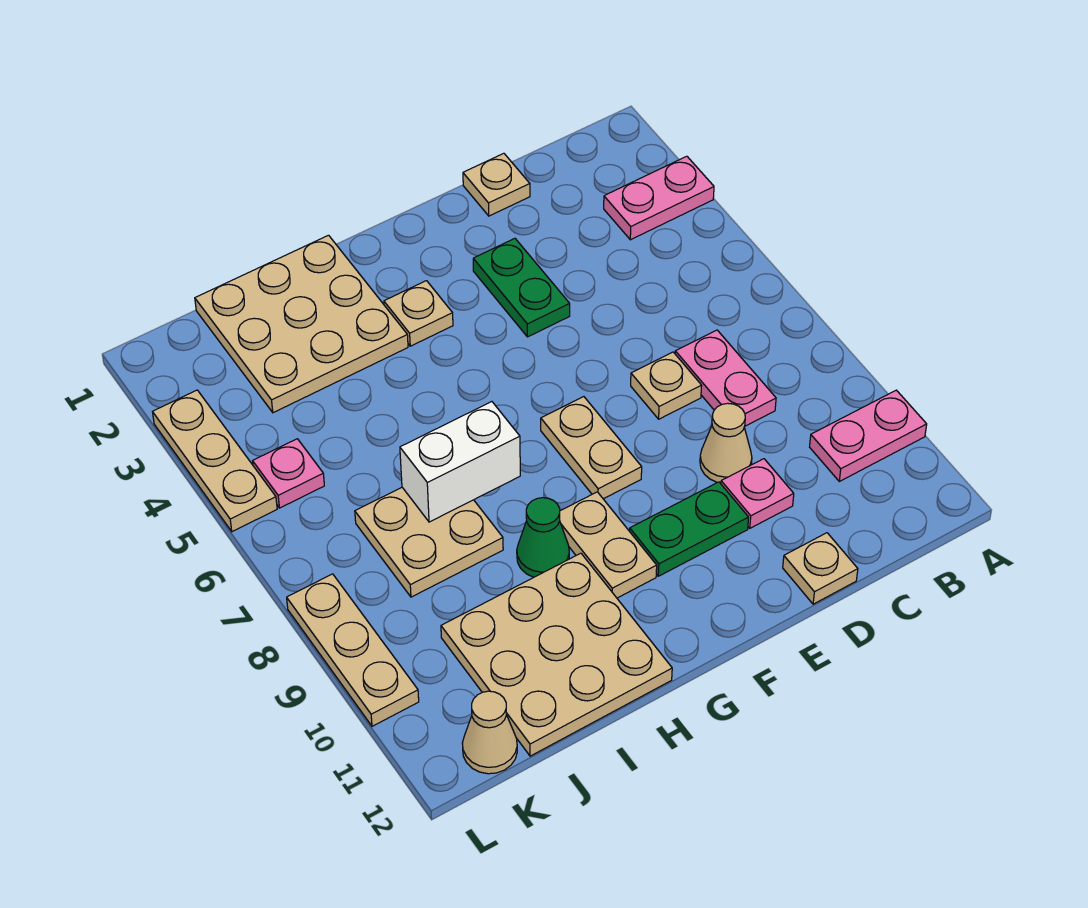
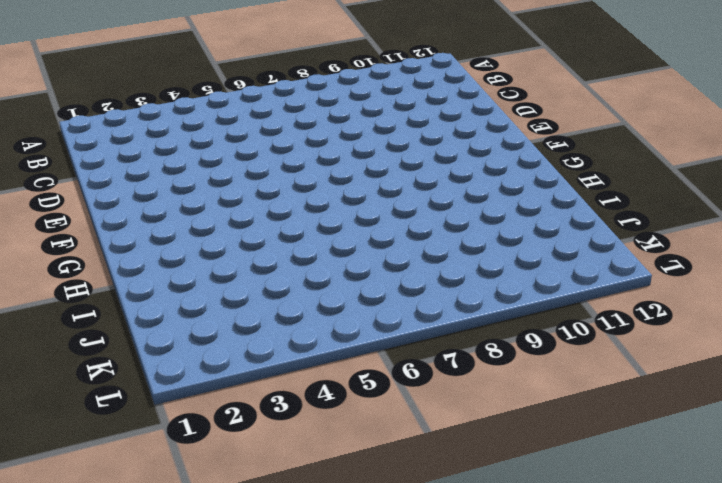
none -> pink 1x2 plate [604,156,714,240]
none -> pink 1x2 plate [810,390,927,481]
none -> pink 1x2 plate [675,330,776,426]

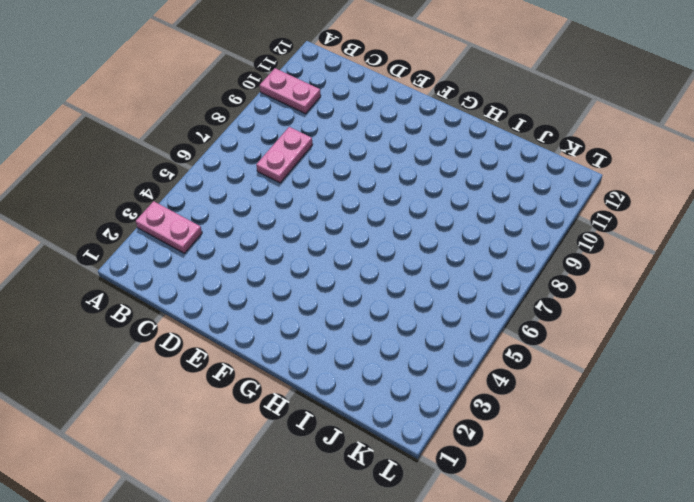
none -> tan 1x1 plate [463,153,530,216]
none -> tan 1x1 plate [631,352,702,419]
none -> tan 1x1 cone [700,403,752,483]

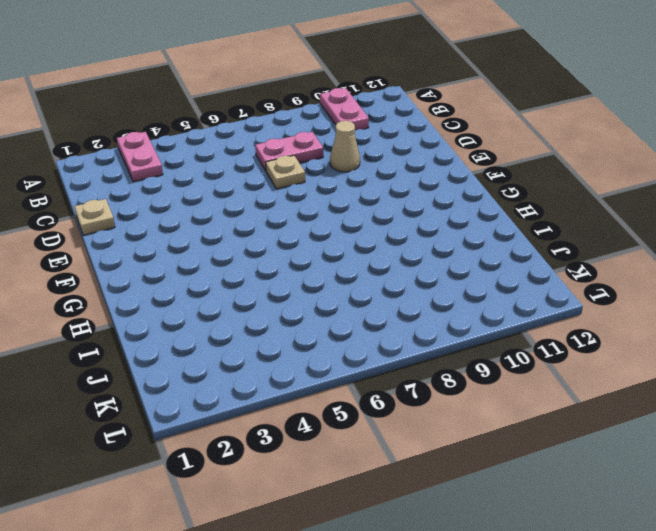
none -> pink 1x1 plate [721,459,794,528]
none -> tan 1x1 plate [783,533,858,604]
none -> green 1x2 plate [473,238,570,337]

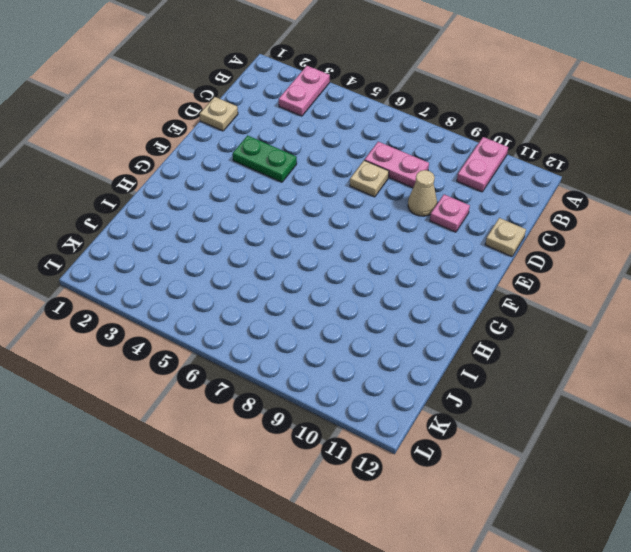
none -> green 1x2 plate [630,482,749,576]
none -> tan 1x2 plate [541,397,642,499]
none -> tan 1x1 plate [384,281,453,346]

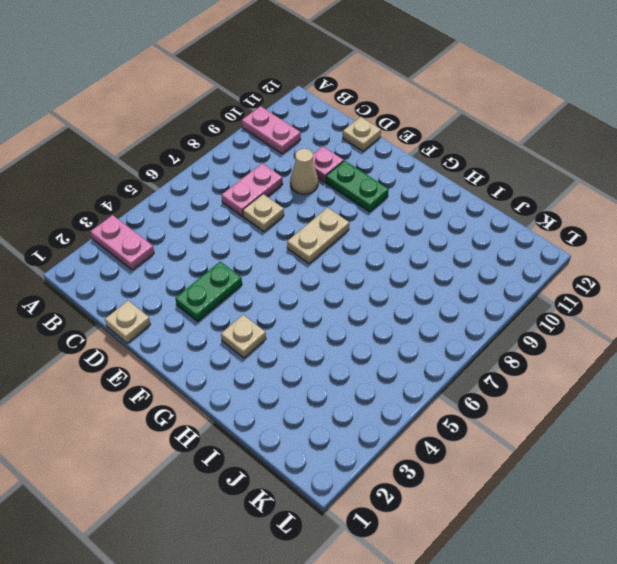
none -> tan 1x2 plate [560,492,657,598]
none -> tan 3x3 plate [195,235,408,413]
none -> green 1x1 cone [517,498,569,577]

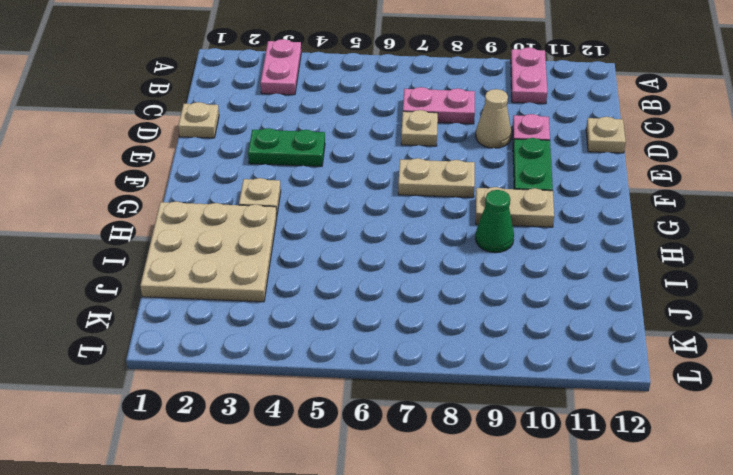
none -> tan 3x3 plate [441,553,672,756]
none -> tan 2x2 plate [355,488,503,597]
none -> pink 1x1 plate [253,439,324,508]

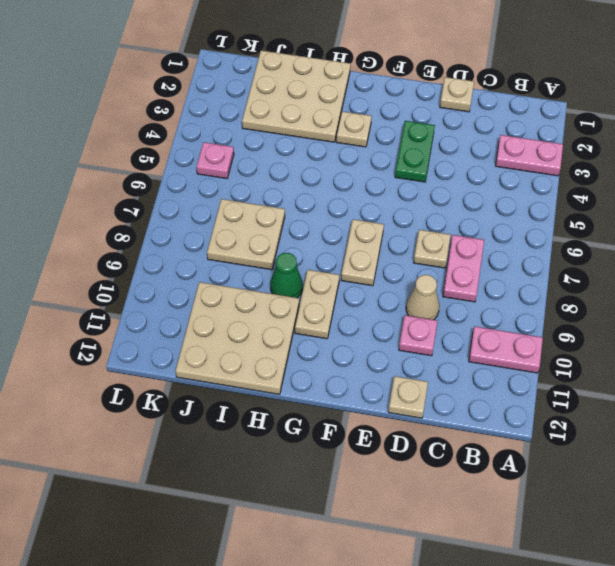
none -> green 1x2 plate [630,482,749,576]
none -> tan 1x1 cone [462,691,517,774]
none -> tan 1x3 plate [153,390,277,532]

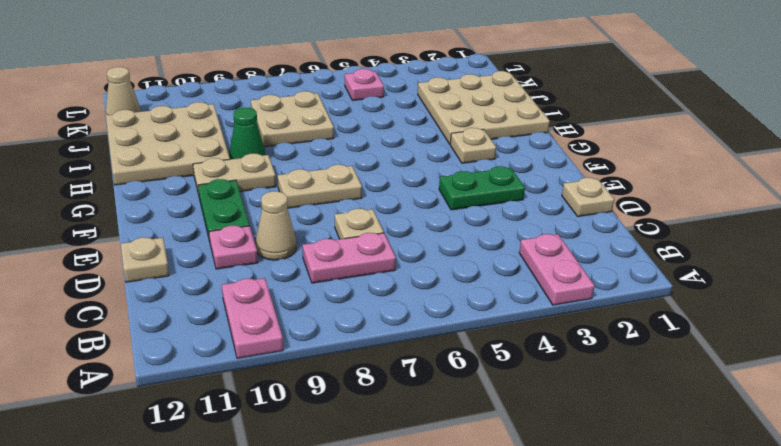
none -> tan 1x3 plate [153,390,277,532]
none -> tan 1x3 plate [287,574,419,726]
none -> white 1x2 brick [400,402,520,522]

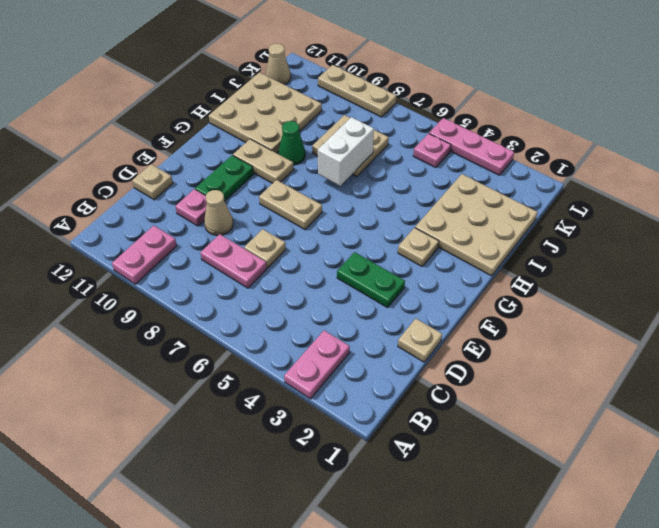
pink 1x3 plate [429,118,514,175] -> tan 1x3 plate [153,390,277,532]

